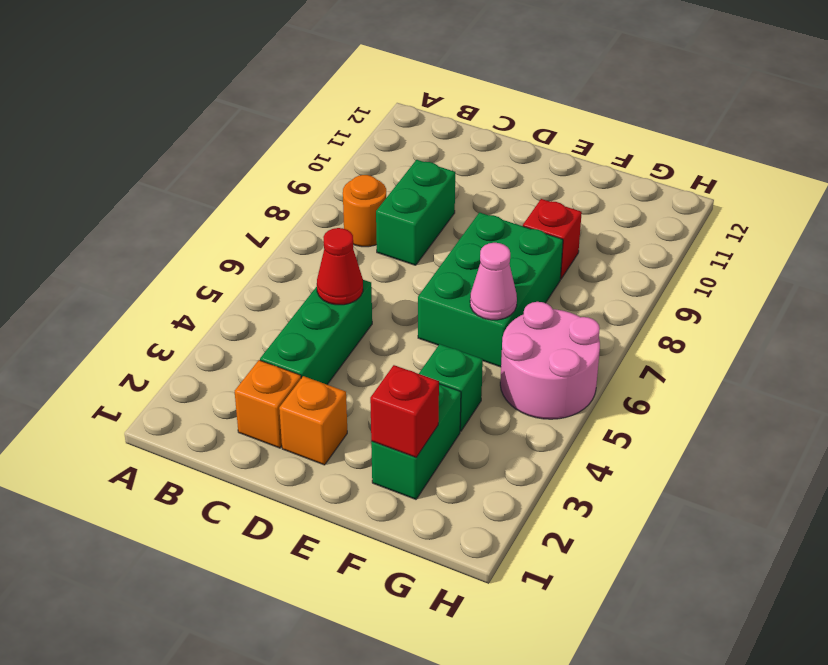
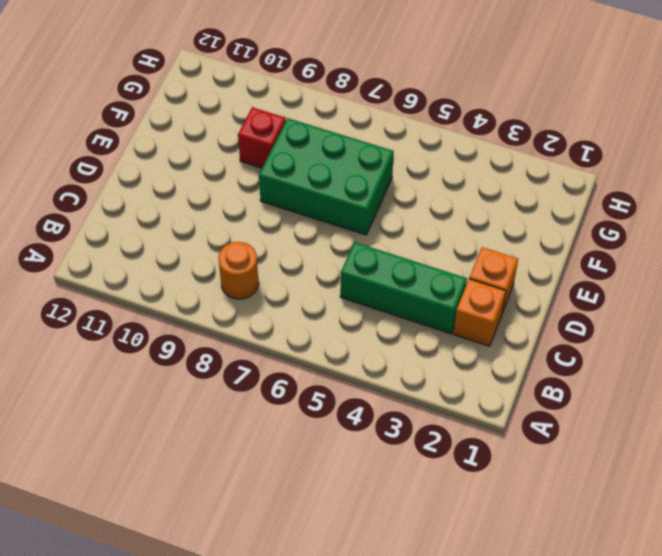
none -> green 1x2 brick [376,160,455,265]
none -> green 1x2 brick [371,384,461,499]
none -> green 1x1 brick [419,344,483,431]

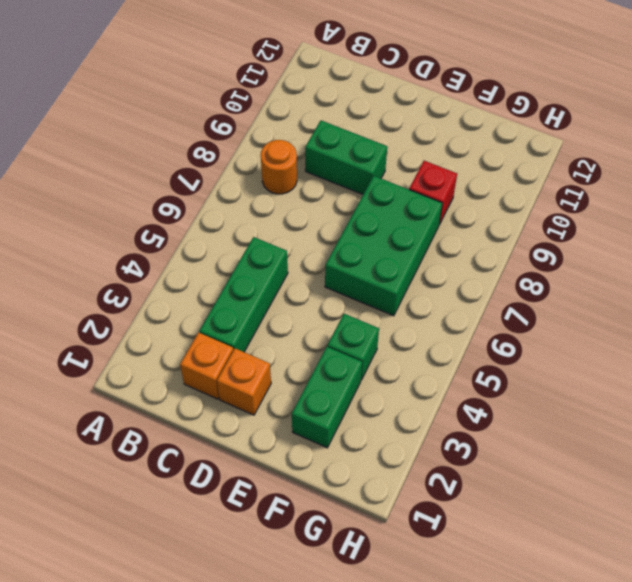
green 1x2 brick [305,121,387,194] -> green 1x2 brick turned to [376,160,455,265]
none -> pink 2x2 round brick [500,302,600,419]
none -> red 1x1 cone [317,228,363,305]
none -> red 1x1 brick [370,365,439,458]

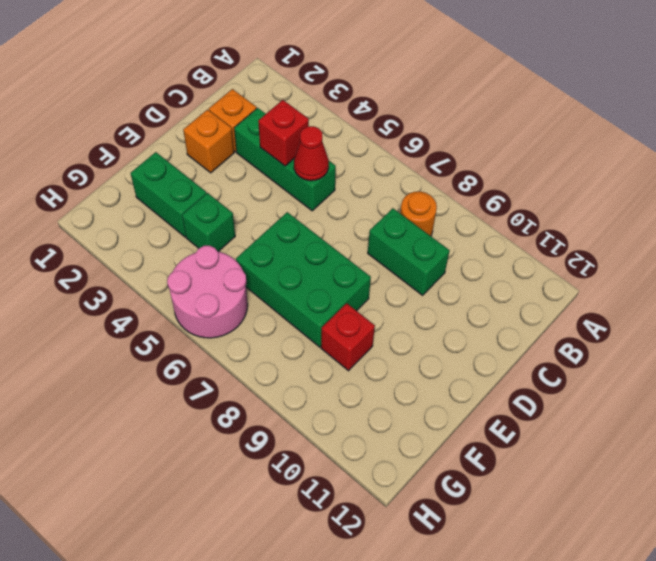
red 1x1 brick [258,100,309,166] -> red 1x1 brick moved to [370,365,439,458]
none -> pink 1x1 cone [470,243,517,320]

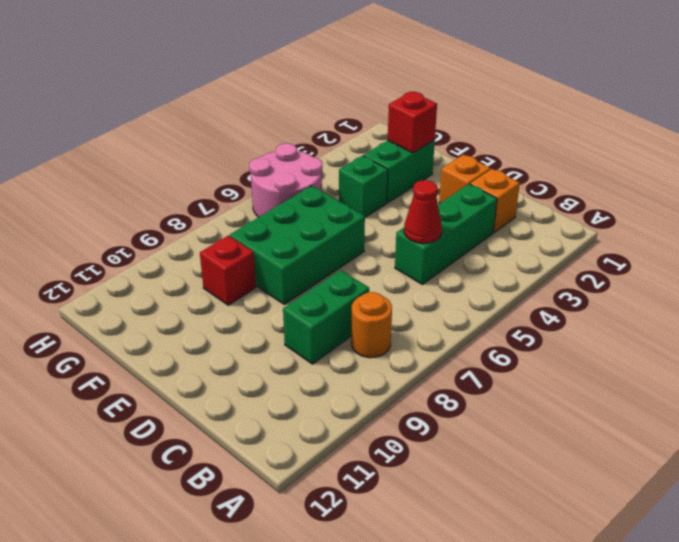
none -> pink 1x1 cone [470,243,517,320]

